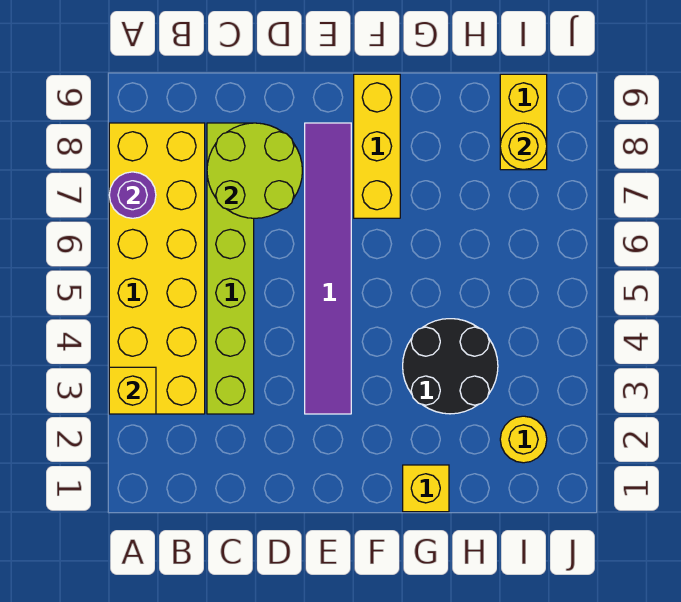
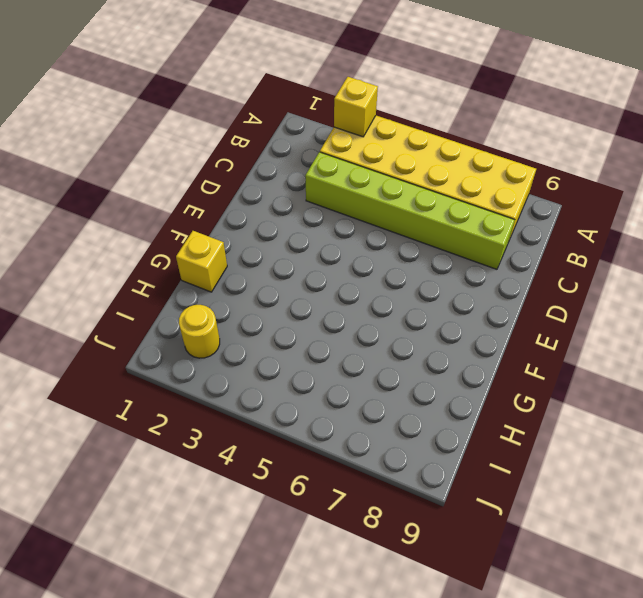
none -> purple 1x6 tile [305,123,351,414]
none -> yellow 1x3 brick [354,74,400,218]
none -> black 2x2 round brick [403,319,498,414]

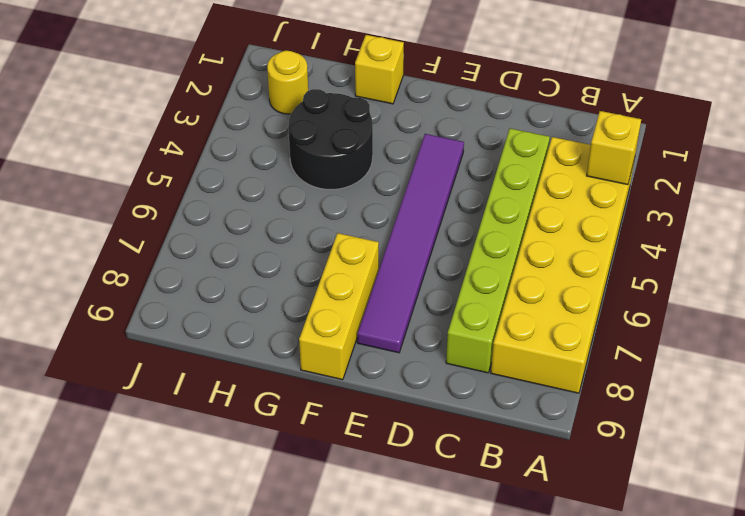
none -> yellow 1x2 brick [500,74,547,170]
none -> purple 1x1 round brick [109,172,156,218]
none -> lime 2x2 round brick [207,123,302,218]

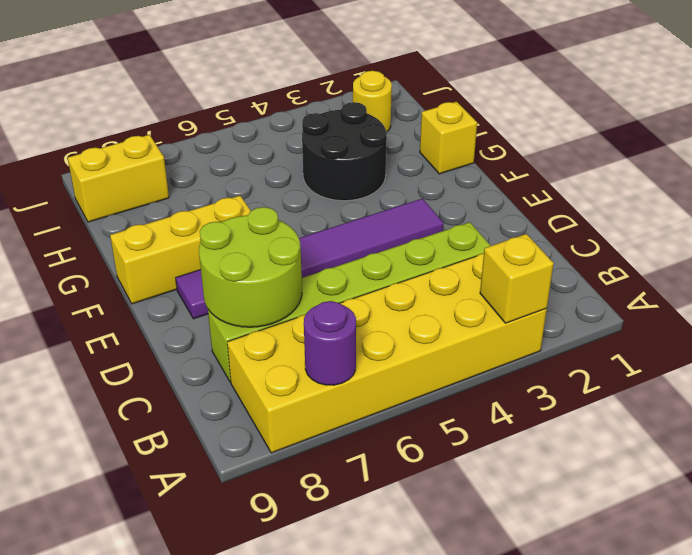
none -> yellow 1x1 round brick [500,123,547,170]

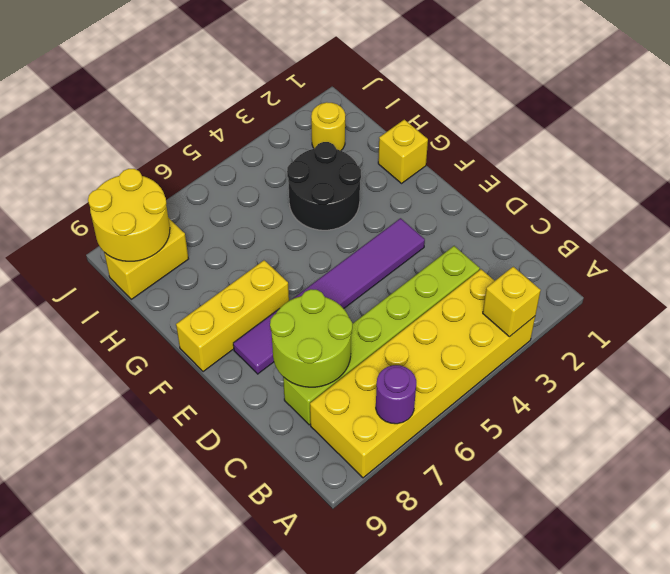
yellow 2x2 round brick [88,169,170,261] -> yellow 1x1 round brick [500,123,547,170]

